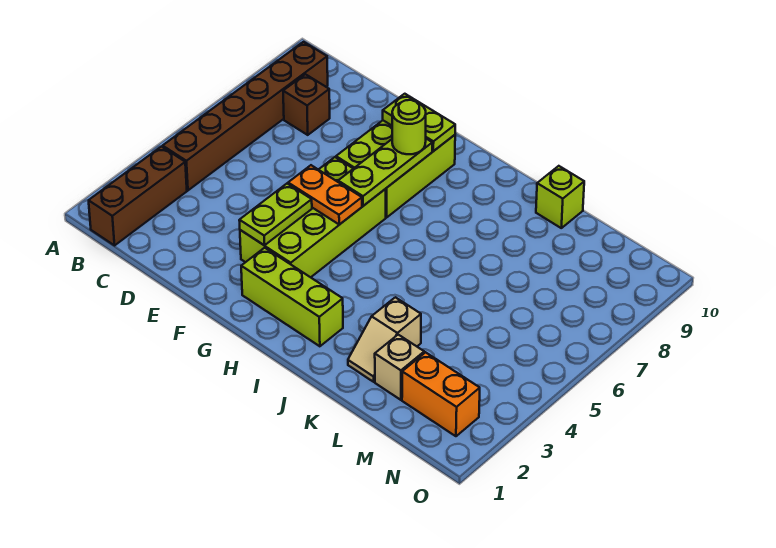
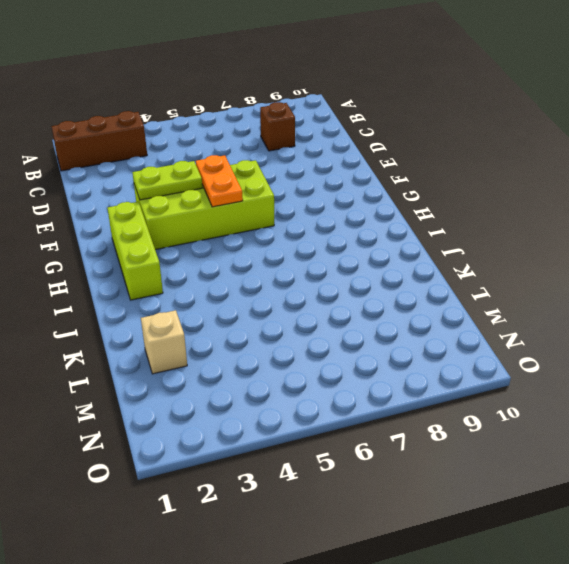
none -> brown 1x6 brick [163,42,328,190]
none -> lime 2x3 brick [336,121,455,217]
none -> tan 1x2 slope [348,297,421,382]

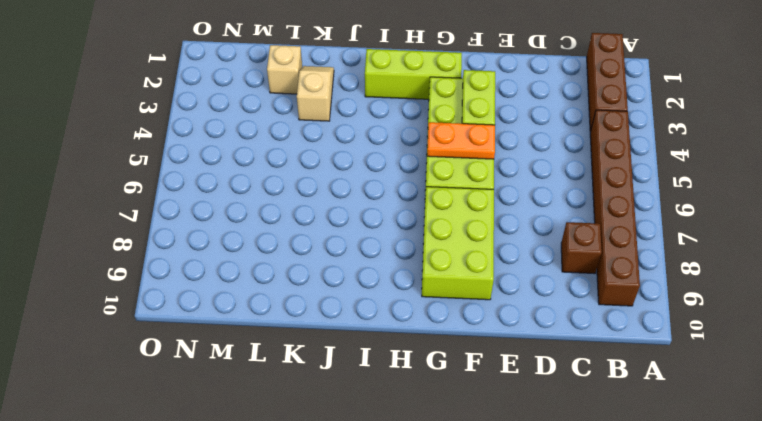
none -> lime 1x1 brick [536,166,584,228]
none -> orange 1x2 brick [402,352,480,436]
none -> lime 1x2 plate [383,94,455,151]

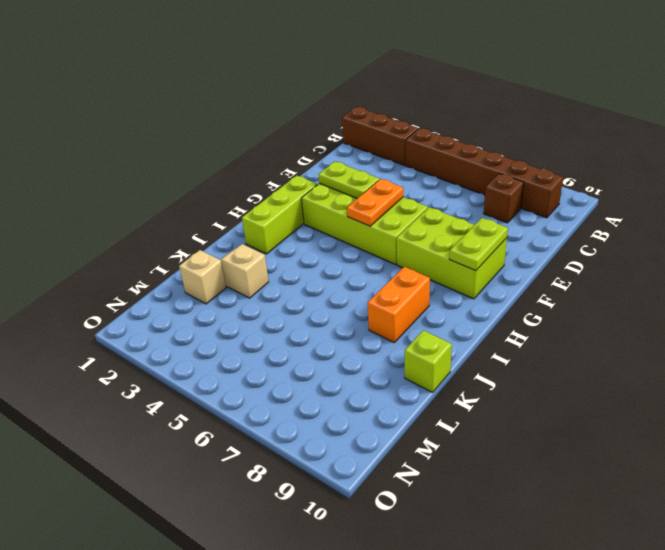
orange 1x2 brick [368,267,430,342] -> orange 1x2 brick moved to [402,352,480,436]
none -> lime 1x3 plate [338,139,432,206]
none -> lime 1x1 round brick [392,100,426,154]

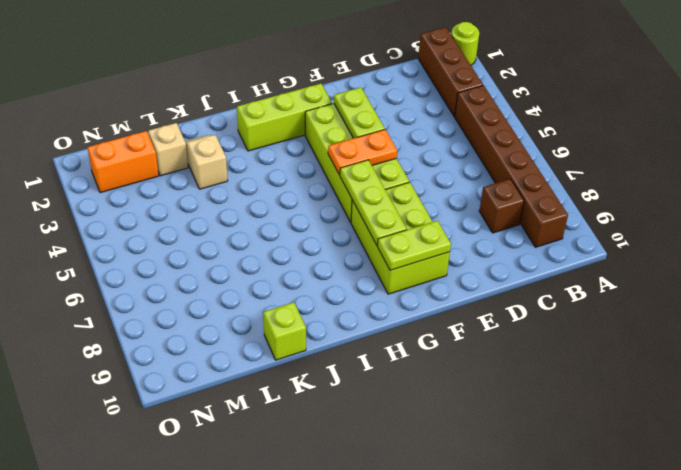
lime 1x1 round brick [451,22,479,65] -> lime 1x1 round brick moved to [392,100,426,154]

